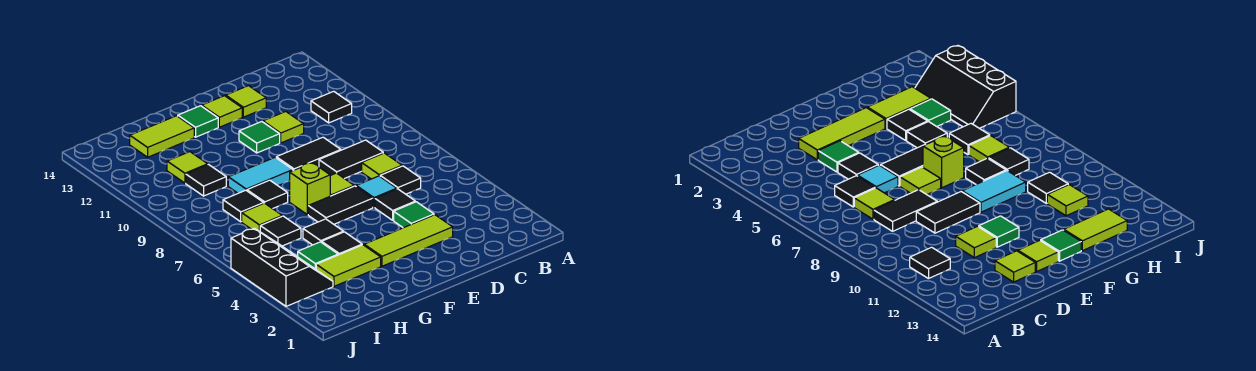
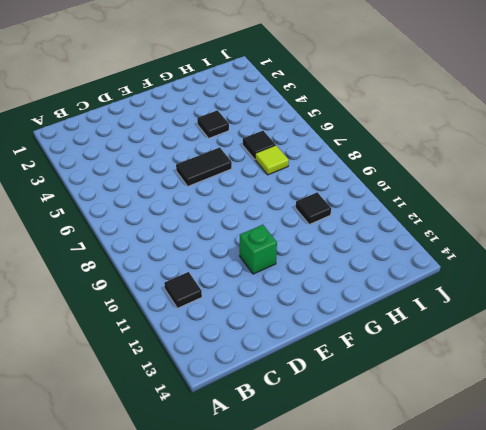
green 1x1 brick [240,225,277,274] -> green 1x1 tile [239,122,280,153]
none -> black 1x1 tile [380,166,421,194]
none -> lime 1x1 tile [362,153,402,179]
none -> black 1x2 tile [319,140,383,179]
none -> lime 1x3 tile [364,215,453,266]

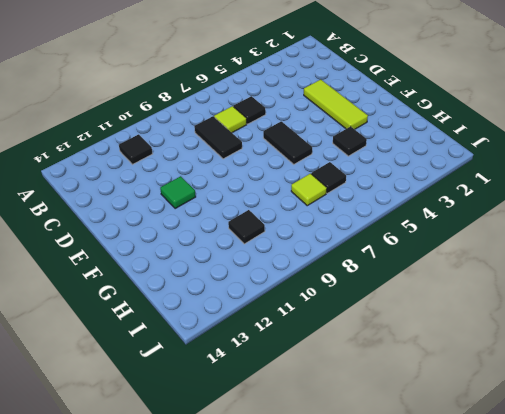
none -> green 1x1 tile [394,202,434,228]
none -> black 1x1 tile [375,189,415,220]
none -> cyan 1x1 tile [356,176,397,207]
none -> black 1x2 tile [276,137,341,171]

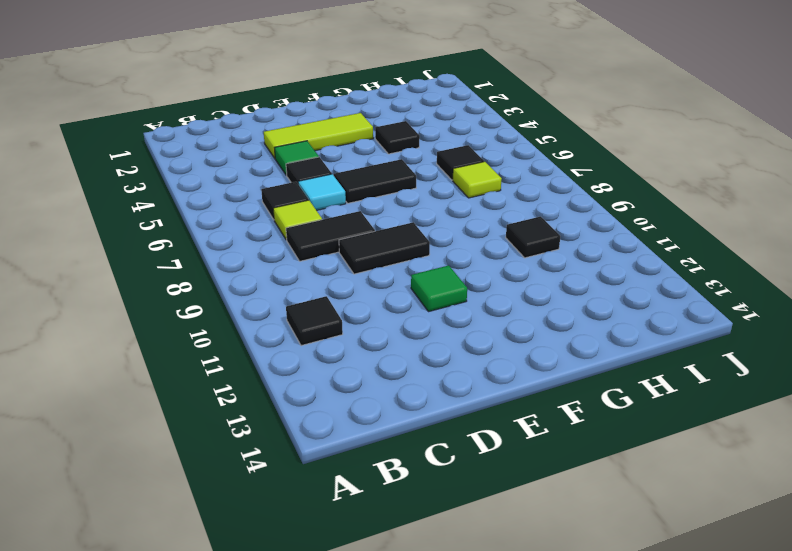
none -> lime 1x1 tile [263,111,304,143]
none -> lime 1x1 tile [226,86,266,117]
none -> lime 1x1 tile [330,173,354,196]
none -> lime 1x1 tile [202,96,242,127]

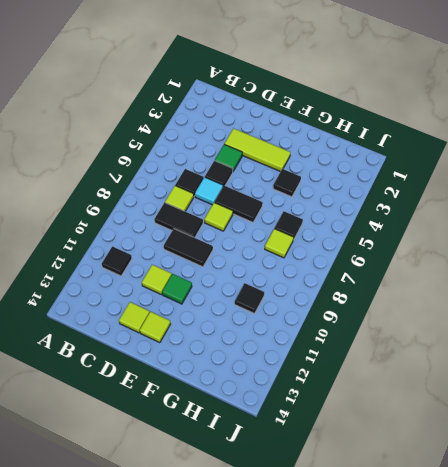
none -> lime 1x1 brick [290,163,330,215]
none -> cyan 1x2 tile [228,157,293,193]
none -> green 1x1 tile [178,106,218,137]
none -> lime 1x2 tile [316,245,381,286]

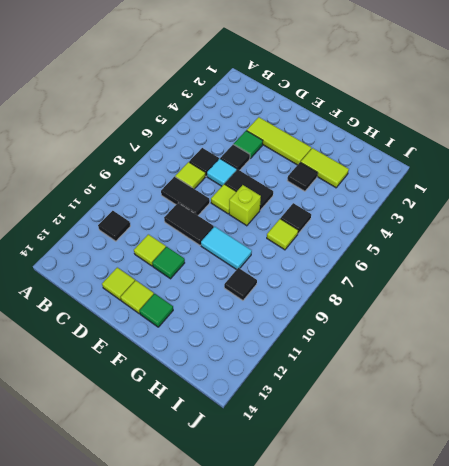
none -> black 1x1 tile [303,219,344,245]
none -> black 1x1 tile [247,180,288,209]
none -> lime 1x2 tile [130,116,194,157]
none -> green 1x1 tile [298,242,338,269]

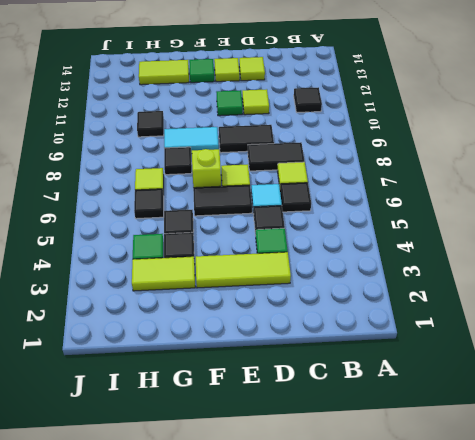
none -> black 1x1 tile [223,190,264,222]
none -> lime 1x1 tile [167,152,208,183]
none -> black 2x3 slope [231,228,333,306]

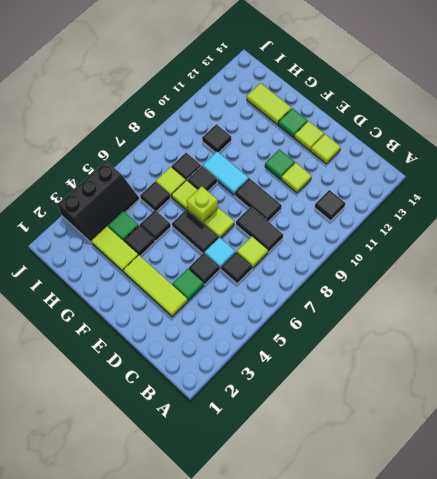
lime 1x1 tile [172,180,197,210] -> lime 1x1 tile moved to [167,152,208,183]

